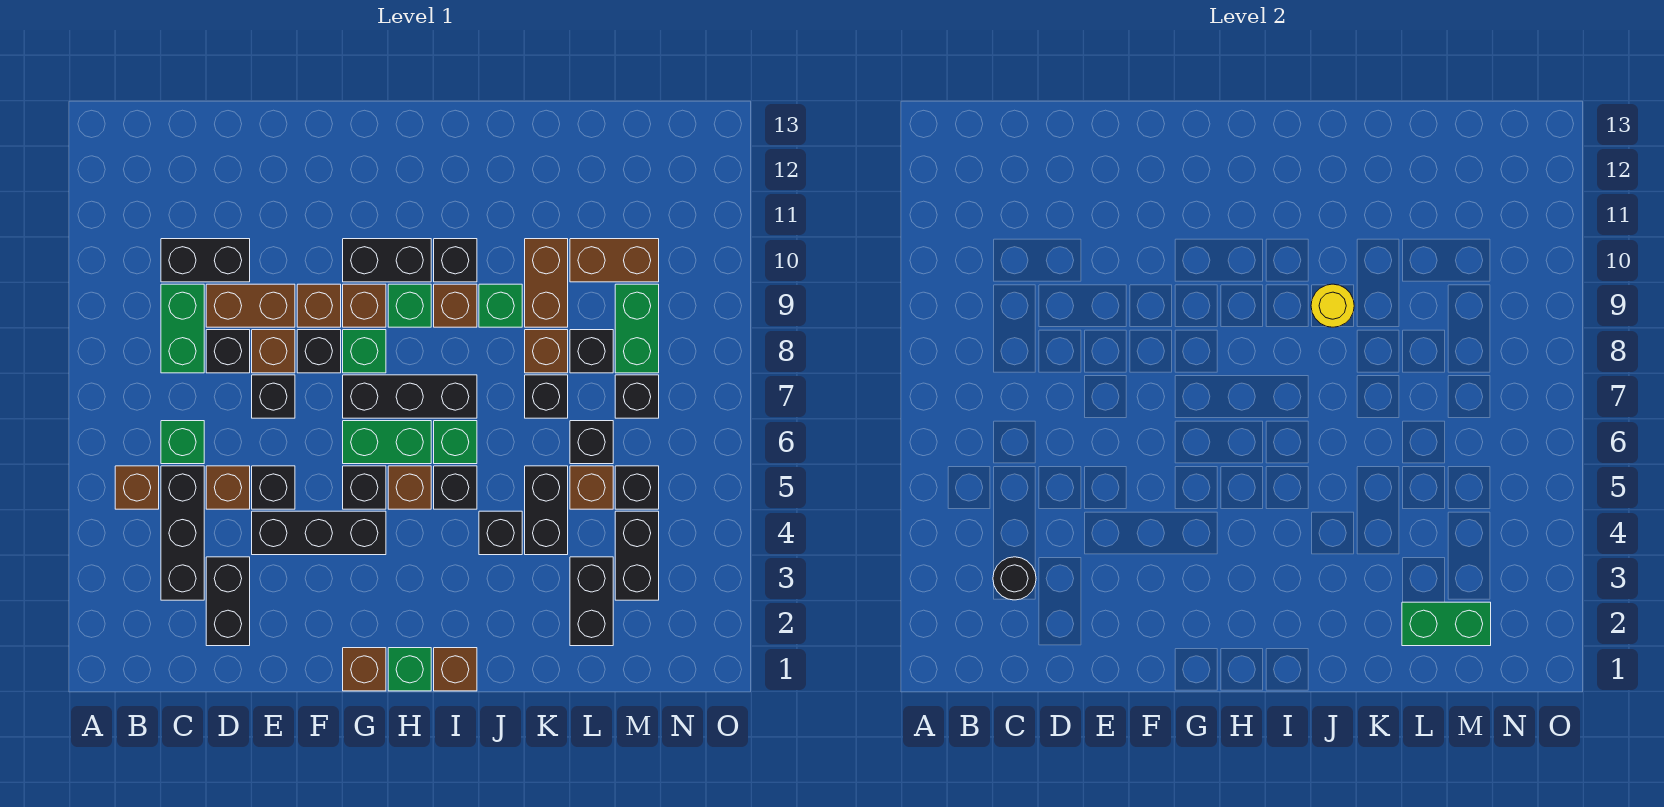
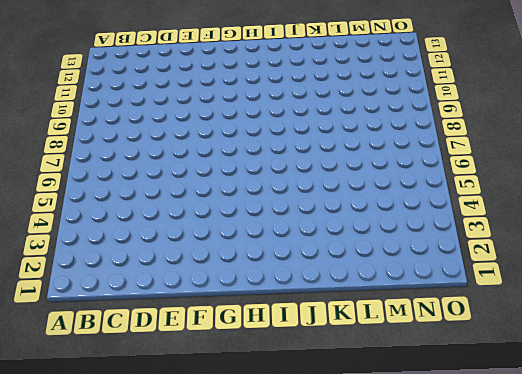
none -> brown 1x1 brick [115,466,159,509]
none -> black 1x3 brick [161,466,204,600]
none -> green 1x1 brick [161,421,204,464]
none -> green 1x2 brick [161,284,204,373]

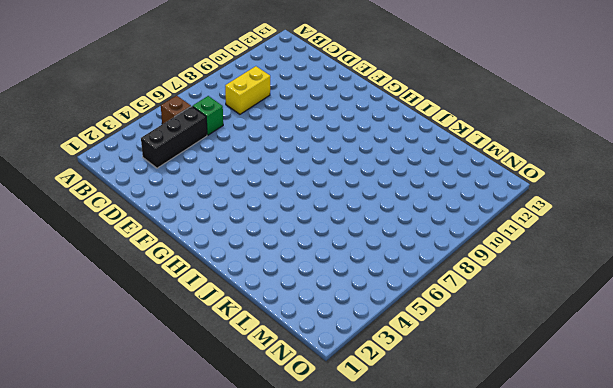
yellow 1x2 brick [225,66,270,114] -> green 1x2 brick [161,284,204,373]
none -> black 1x2 brick [161,239,250,282]
none -> black 1x2 brick [206,557,250,646]
none -> brown 1x1 brick [206,466,250,509]
none -> black 1x1 brick [206,330,250,373]

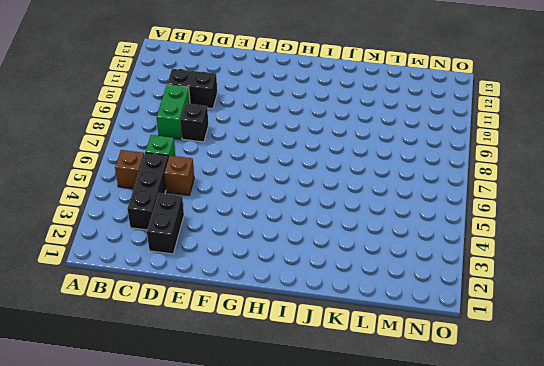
none -> brown 1x2 brick [206,284,295,327]
none -> black 1x3 brick [252,511,386,555]
none -> black 1x1 brick [252,466,295,509]
none -> black 1x1 brick [252,375,295,418]

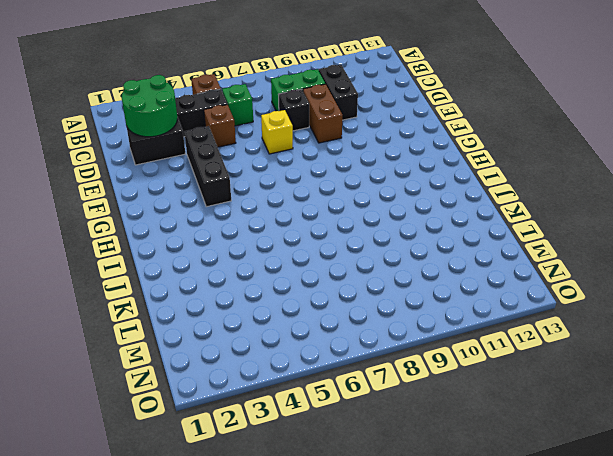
green 2x2 round brick [122,75,177,137] -> black 1x1 round brick [993,557,1036,600]
yellow 1x1 brick [261,110,293,154] -> black 1x1 brick [252,375,295,418]
none -> black 1x1 brick [252,466,295,509]
none -> brown 1x1 brick [252,330,295,373]
none -> black 1x1 brick [297,330,341,373]
none -> brown 1x1 brick [297,284,341,327]

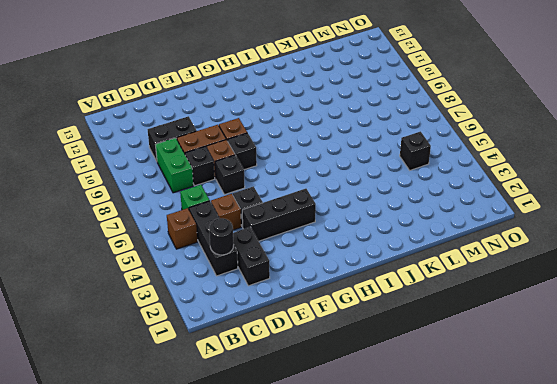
none -> brown 1x1 brick [343,648,386,691]
none -> black 1x1 brick [343,466,386,509]
none -> green 1x2 brick [343,421,431,464]
none -> black 1x3 brick [343,375,477,418]

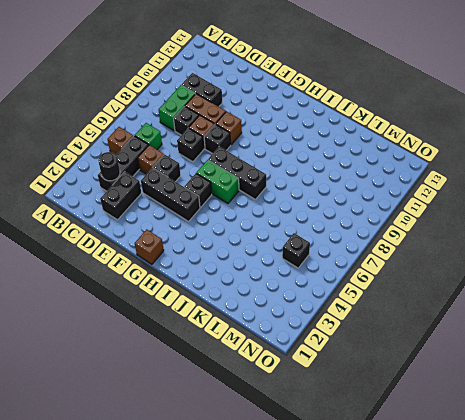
none -> green 1x1 brick [343,330,386,373]
none -> brown 1x1 brick [343,284,386,327]
none -> black 1x2 brick [343,239,431,282]
none -> green 1x1 brick [388,648,431,691]

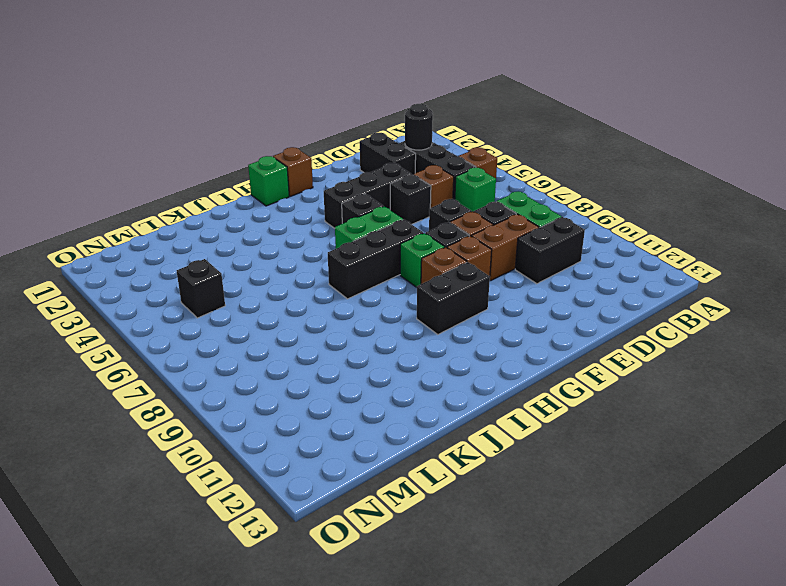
none -> brown 1x1 brick [388,466,431,509]
none -> green 1x1 brick [388,284,431,327]
none -> brown 1x1 brick [434,648,477,691]
none -> black 1x1 brick [434,466,477,509]

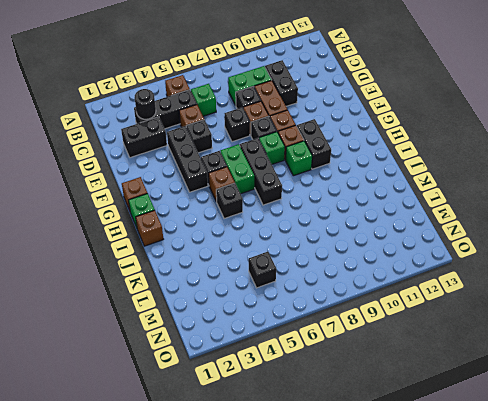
none -> green 1x1 brick [434,421,477,464]
none -> brown 1x1 brick [434,284,477,327]
none -> black 1x1 brick [434,239,477,282]
none -> black 1x1 brick [479,511,522,555]

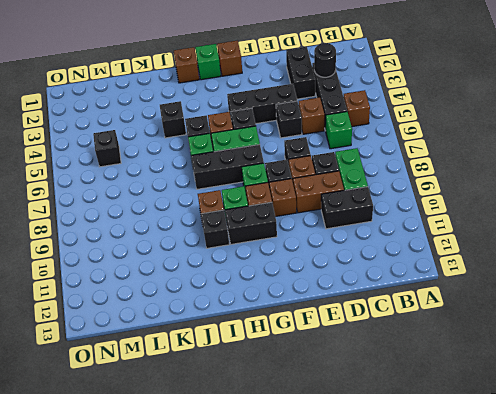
none -> green 1x1 brick [479,284,522,327]
none -> black 1x2 brick [525,466,568,555]
none -> black 1x1 brick [525,375,568,418]
none -> brown 1x1 brick [525,330,568,373]

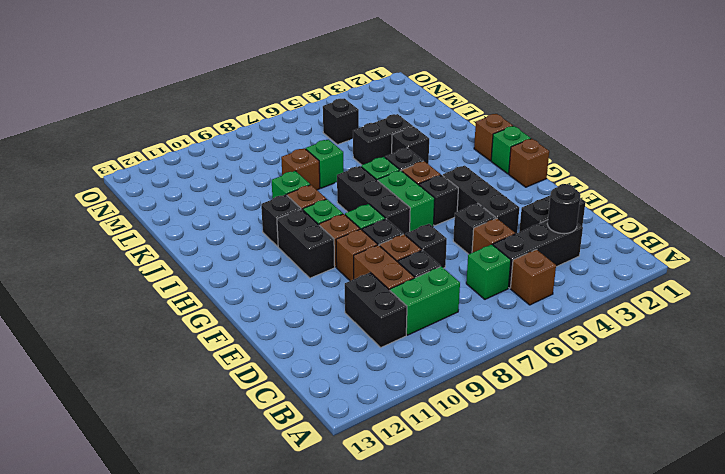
green 1x1 brick [306,140,344,188] -> black 1x1 brick [525,375,568,418]
none -> brown 1x2 brick [525,239,568,327]
none -> black 1x2 brick [570,557,613,646]
none -> brown 1x1 brick [570,466,613,509]
none -> black 1x1 brick [570,421,613,464]

